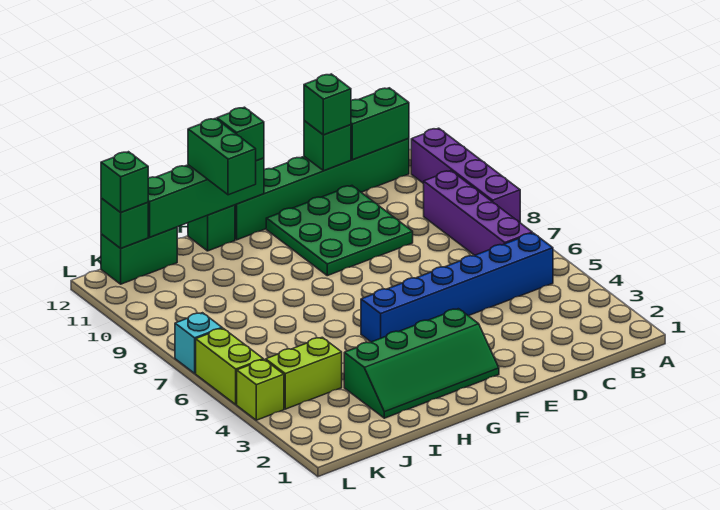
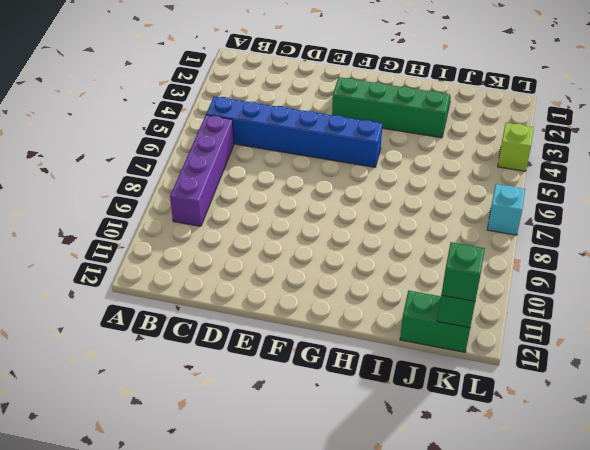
none -> purple 1x4 brick [411,128,520,222]
none -> green 1x6 brick [235,138,409,240]
none -> green 3x3 plate [266,186,413,276]

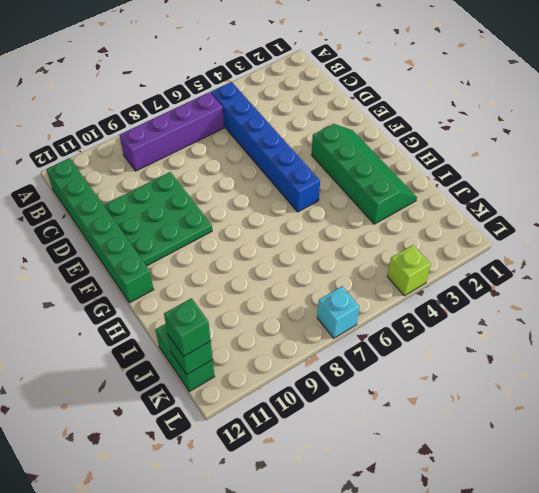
none -> purple 1x4 brick [411,128,520,222]
none -> green 1x1 brick [188,205,235,251]
none -> lime 1x2 brick [266,337,342,409]

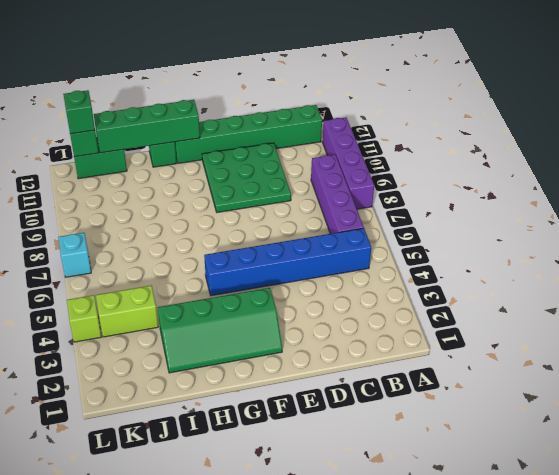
none -> lime 1x2 brick [196,328,263,405]
none -> green 1x2 brick [351,88,409,160]
none -> green 1x1 brick [304,121,351,171]

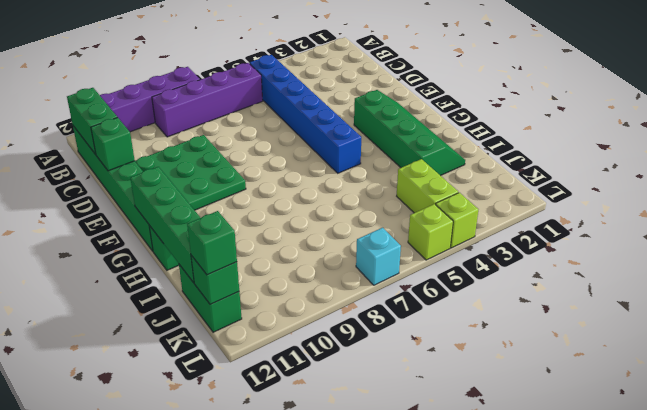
lime 1x1 brick [408,204,453,260] -> lime 1x2 brick [196,328,263,405]
none -> green 1x1 brick [304,74,351,135]
none -> green 1x1 brick [217,107,264,161]
none -> green 1x2 brick [188,119,256,195]

